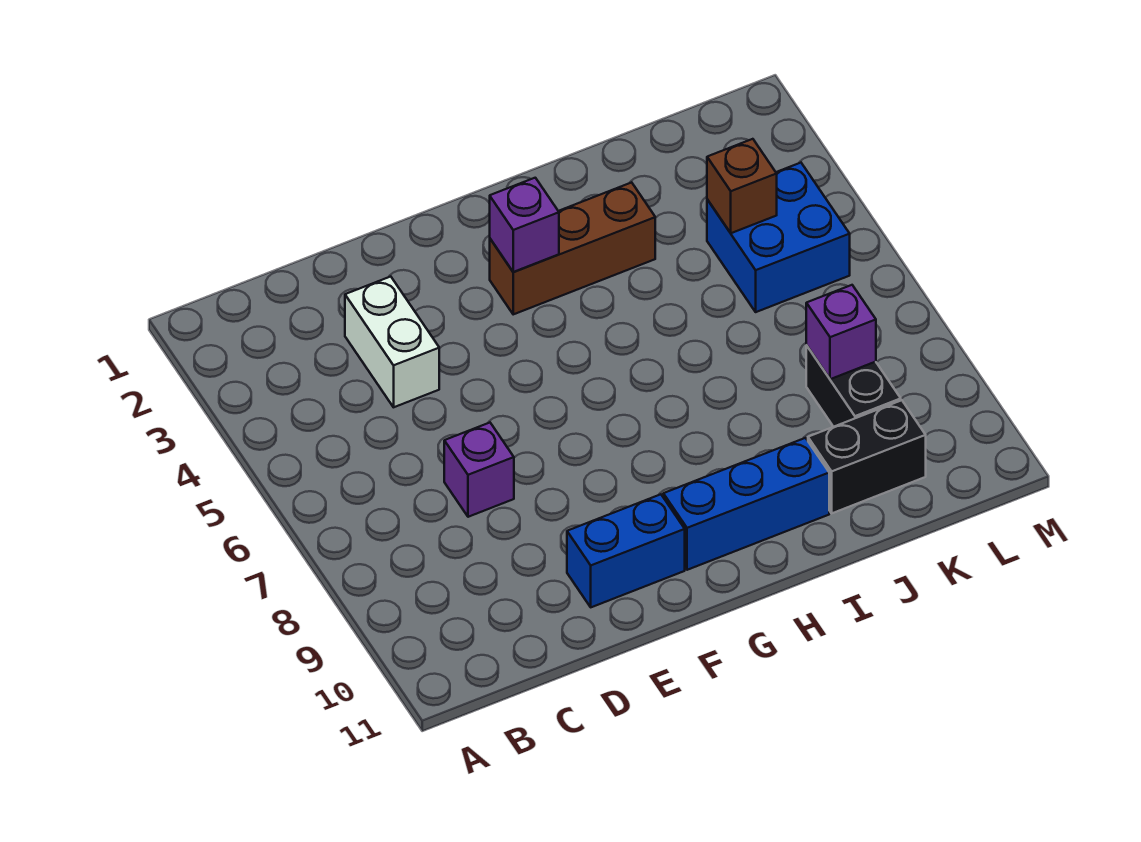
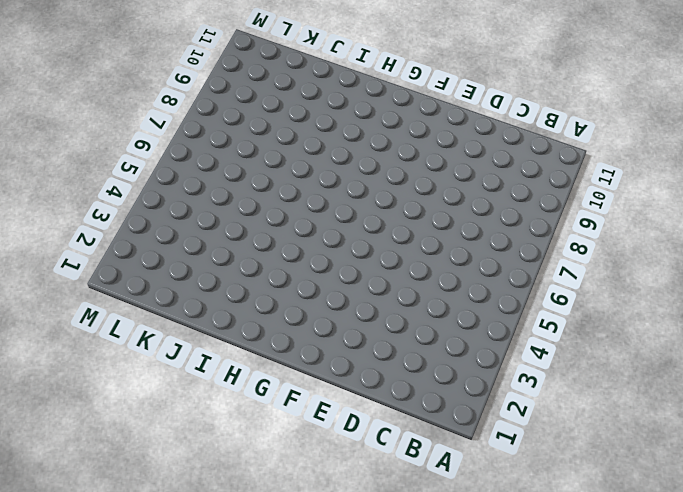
none -> white 1x2 brick [345,277,439,407]
none -> purple 1x1 brick [444,423,514,517]

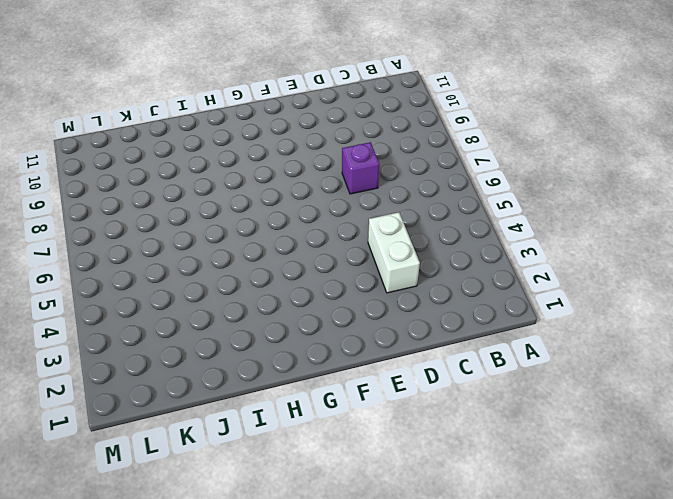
none -> blue 1x2 brick [567,494,685,607]
none -> brown 1x3 brick [490,182,655,314]

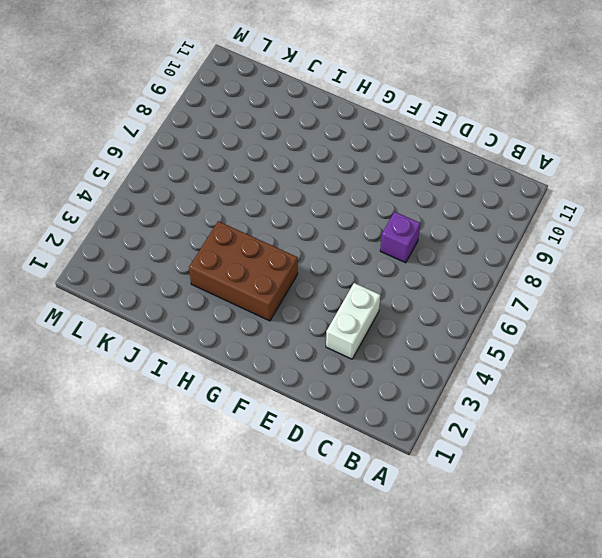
brown 2x3 brick [189,221,298,321] -> brown 1x3 brick [490,182,655,314]
none -> blue 1x2 brick [567,494,685,607]
none -> blue 1x3 brick [663,438,829,570]

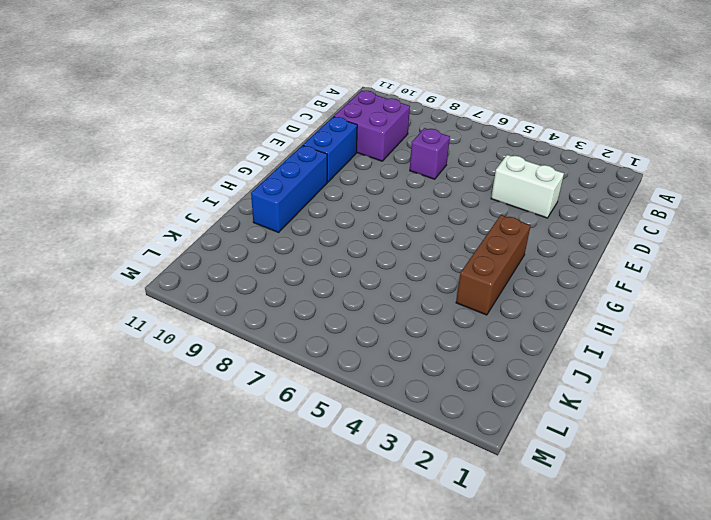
purple 2x2 brick [334,91,410,161] -> none
none -> black 1x2 brick [808,400,926,513]
none -> blue 2x2 brick [707,163,850,312]

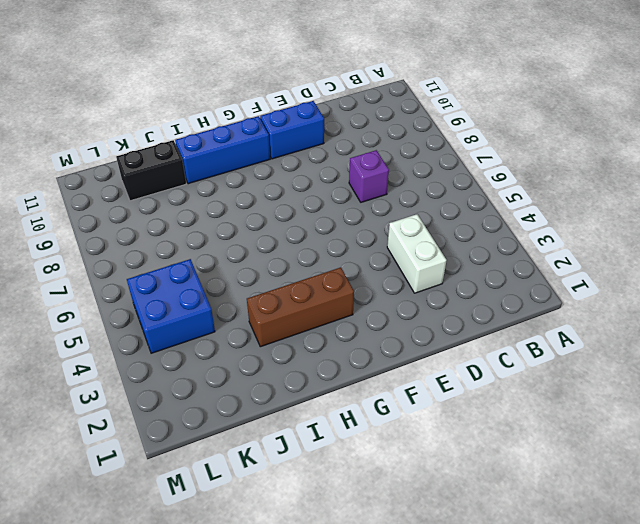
none -> black 1x2 brick [806,345,901,427]
none -> purple 1x1 brick [490,178,559,272]

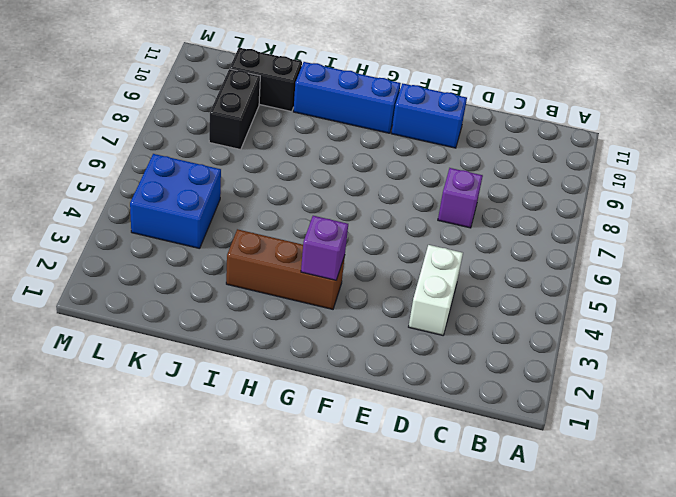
none -> brown 1x1 brick [707,139,777,233]
none -> purple 1x1 brick [806,285,876,379]

